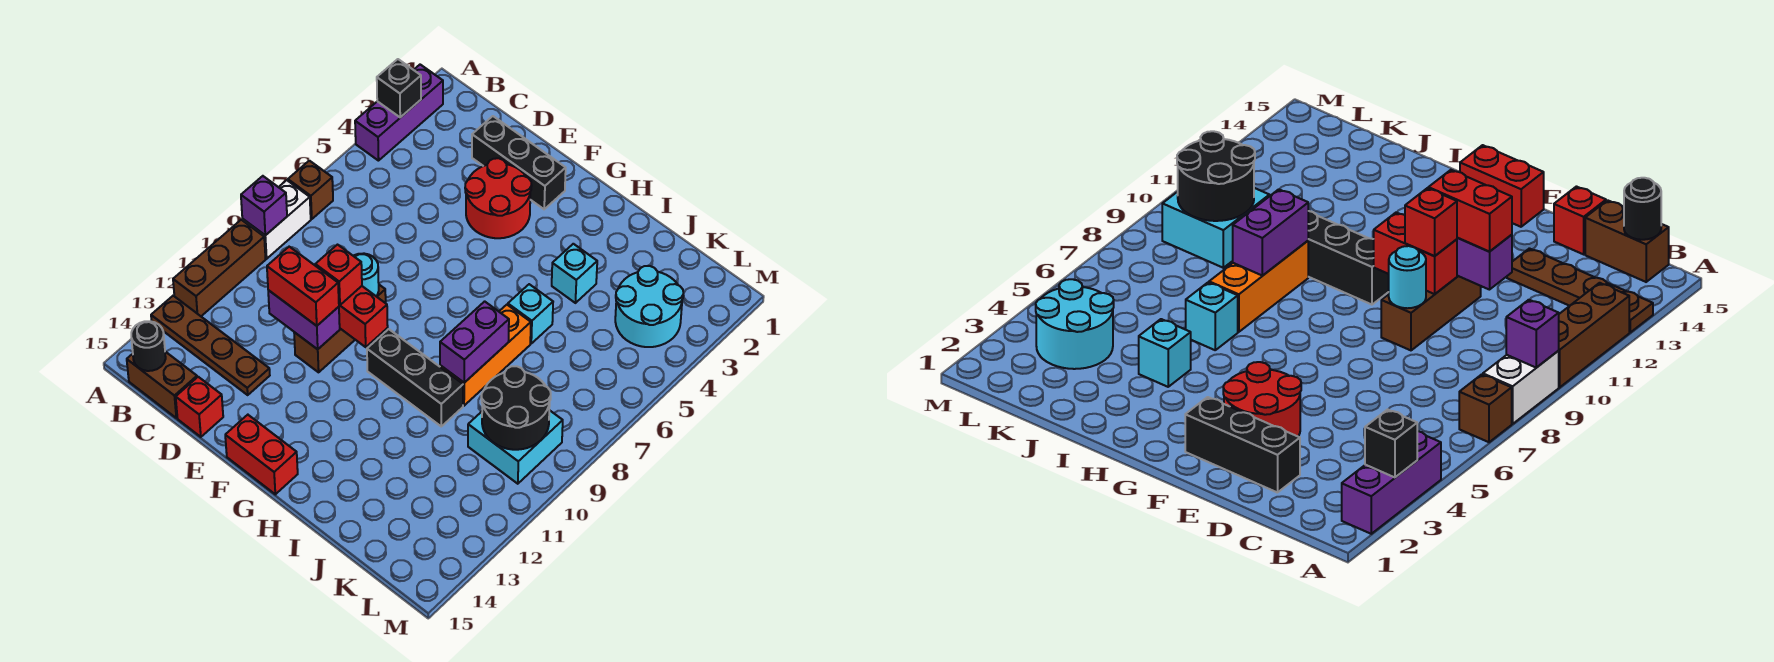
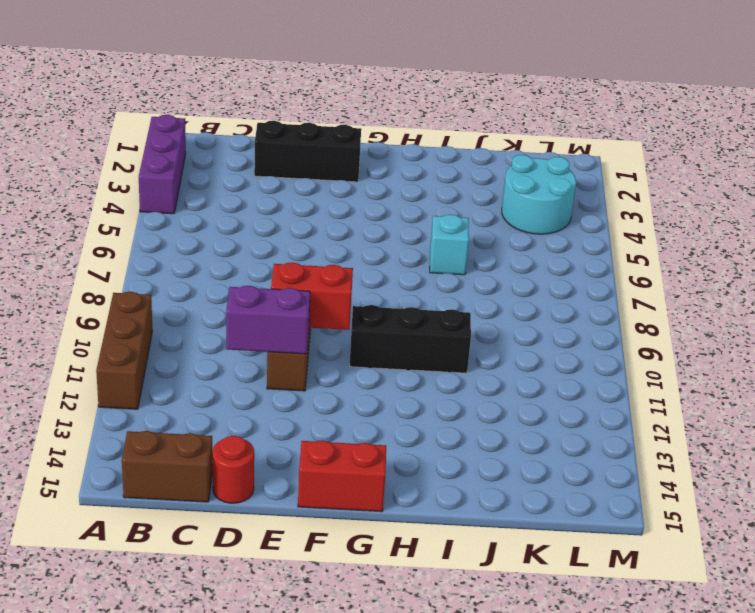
red 1x1 round brick [212,436,254,503] -> red 1x1 brick [176,377,223,437]
none -> brown 1x1 brick [288,161,333,219]
none -> white 1x2 brick [242,180,311,259]
none -> brown 1x4 plate [151,296,270,395]

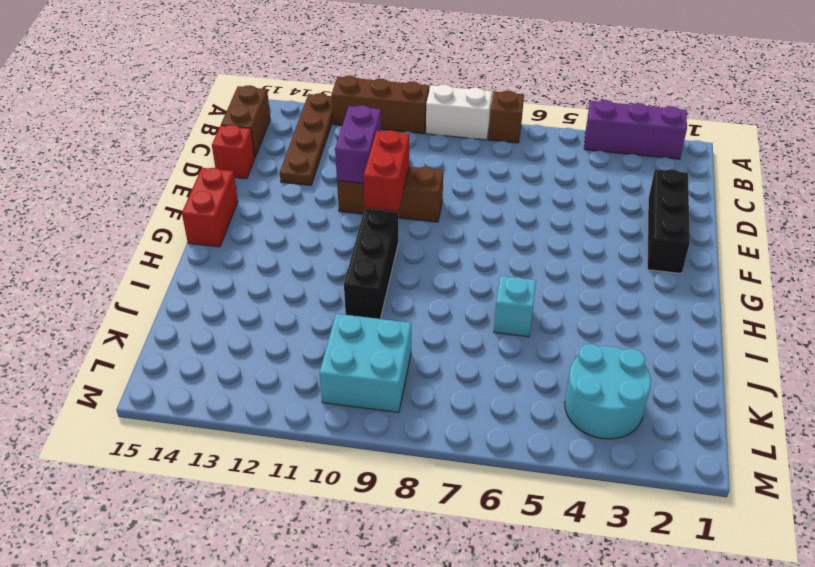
none -> red 2x2 round brick [465,158,531,238]
none -> cyan 1x1 brick [552,244,597,303]
none -> orange 1x3 brick [440,305,531,406]

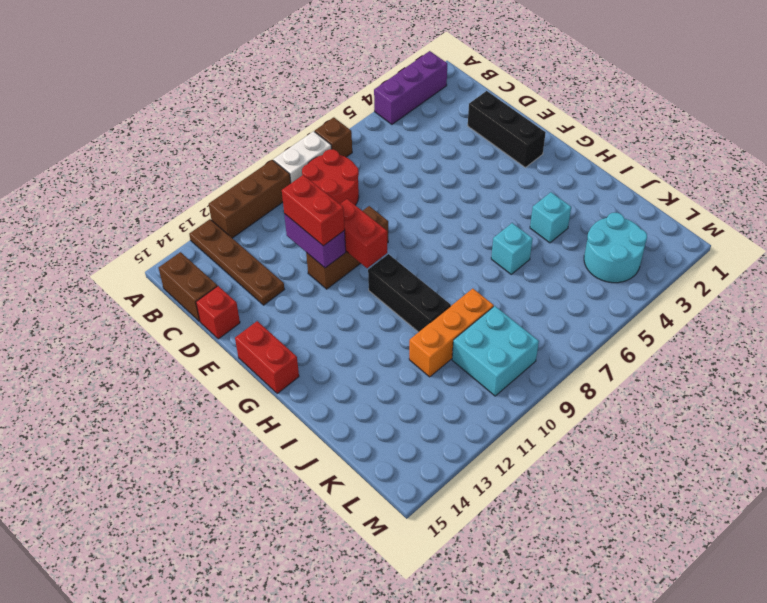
red 2x2 round brick [302,149,359,205] -> red 2x2 round brick moved to [465,158,531,238]
orange 1x3 brick [409,289,494,377] -> orange 1x3 brick moved to [440,305,531,406]
none -> black 1x1 brick [377,59,421,117]
none -> purple 1x1 brick [241,176,287,235]
none -> black 1x1 round brick [131,321,166,371]

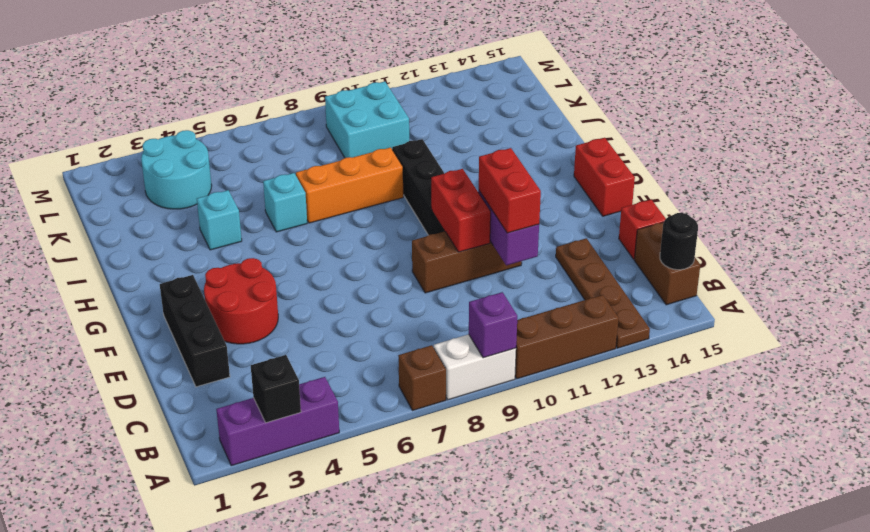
none -> cyan 1x1 round brick [354,253,379,296]
none -> purple 1x2 brick [440,301,509,383]
none -> black 2x2 round brick [481,366,551,450]

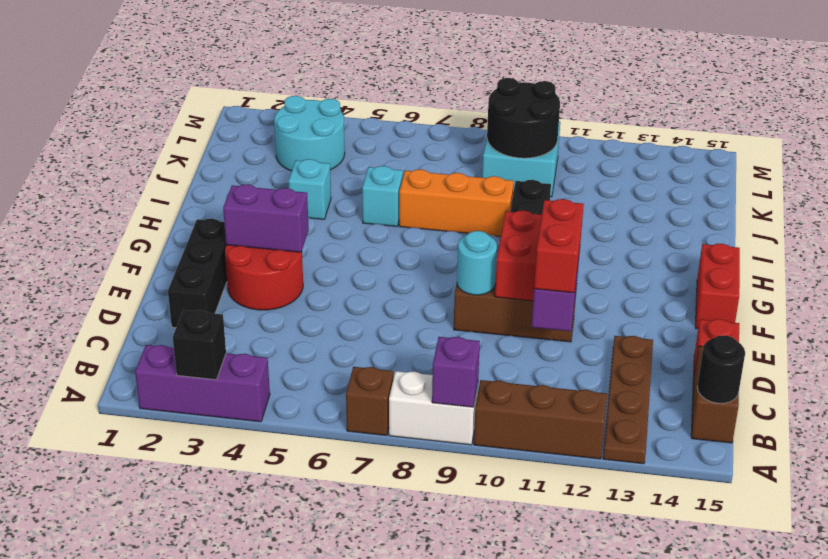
purple 1x2 brick [223,184,309,252] -> purple 1x2 brick moved to [440,301,509,383]
none -> red 1x1 brick [315,245,362,305]

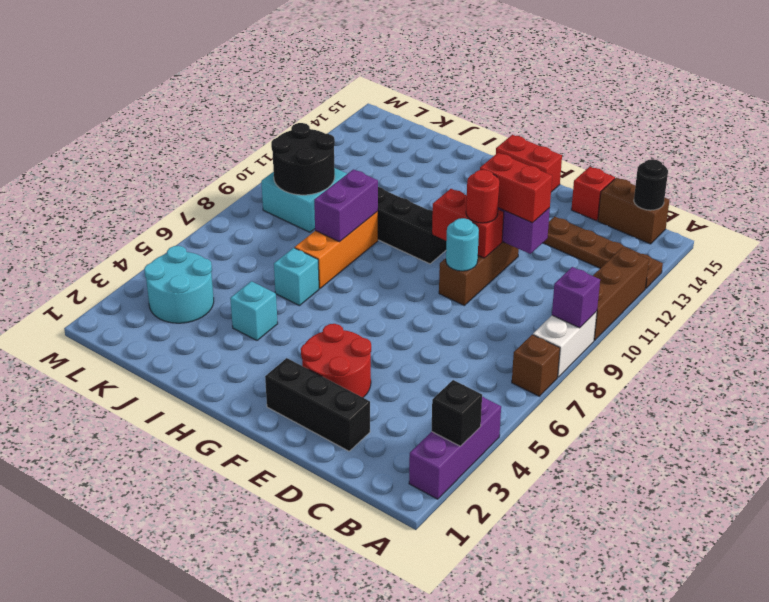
red 1x1 round brick [466,170,499,223] -> red 1x1 brick [315,245,362,305]

